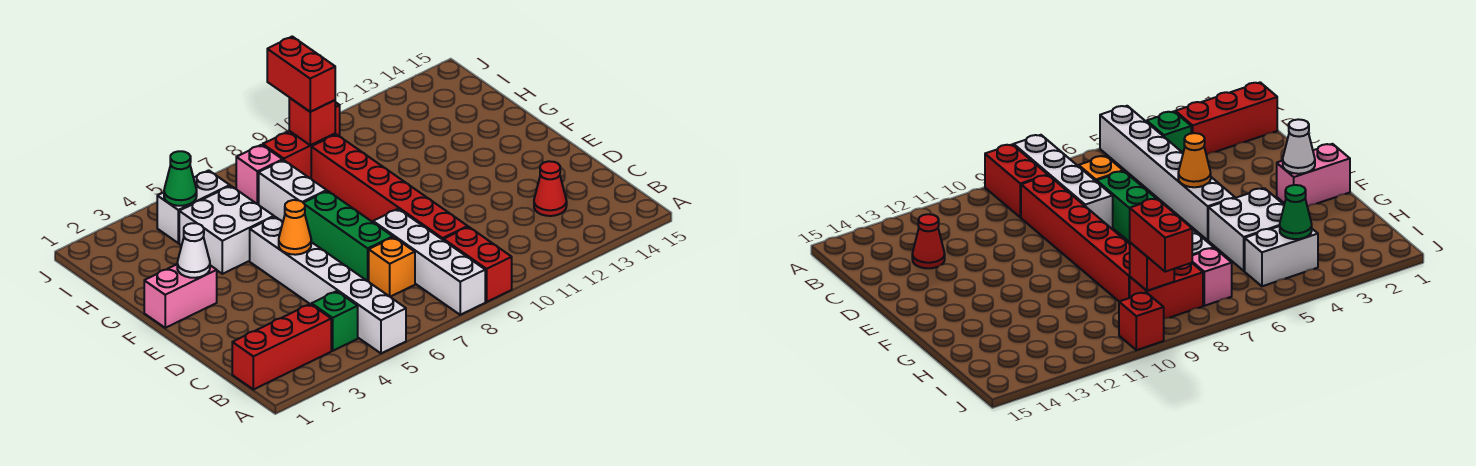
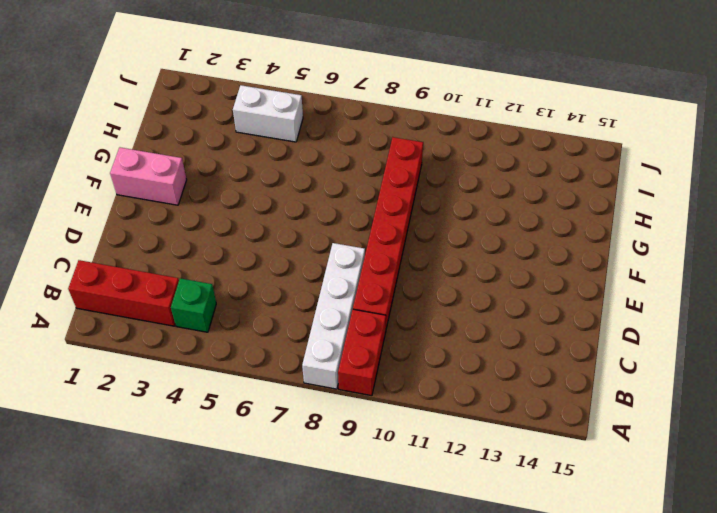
none -> white 1x6 brick [250,217,406,353]
none -> orange 1x1 brick [369,237,415,297]
none -> red 1x1 cone [534,161,567,216]

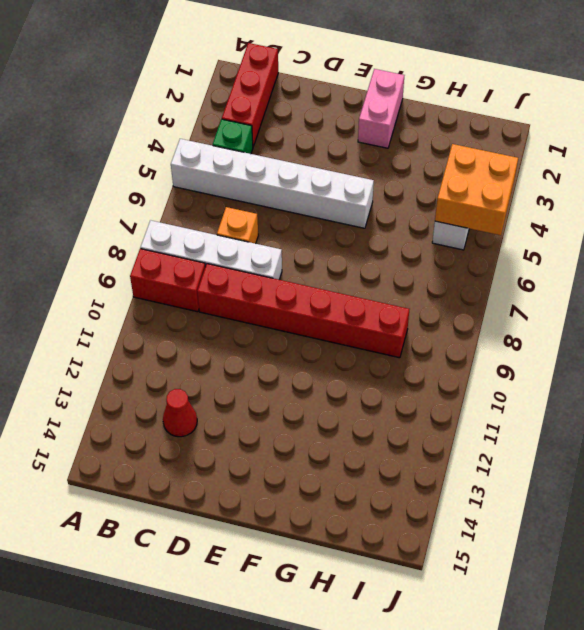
orange 2x2 brick [435,144,518,235] -> green 1x1 cone [164,151,197,206]
none -> green 1x3 brick [304,191,393,281]
none -> white 2x2 brick [179,186,274,274]
none -> white 1x2 brick [259,160,327,222]

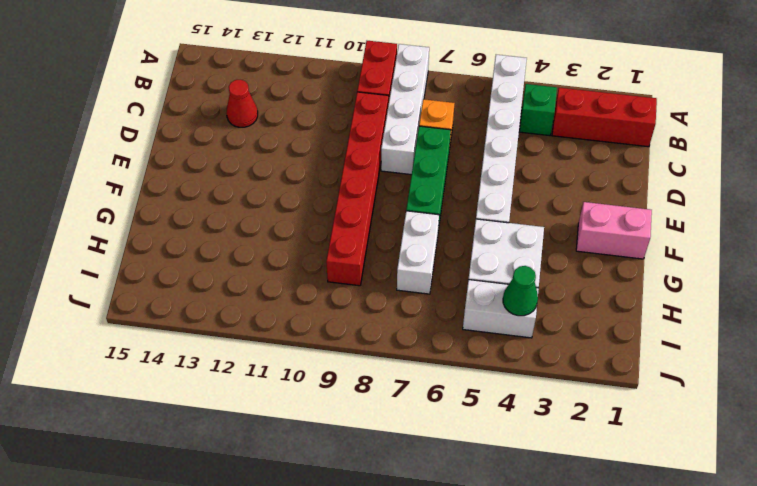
none -> pink 1x1 brick [236,145,283,204]
none -> red 1x2 brick [263,131,335,179]
none -> red 1x1 brick [1119,292,1164,350]

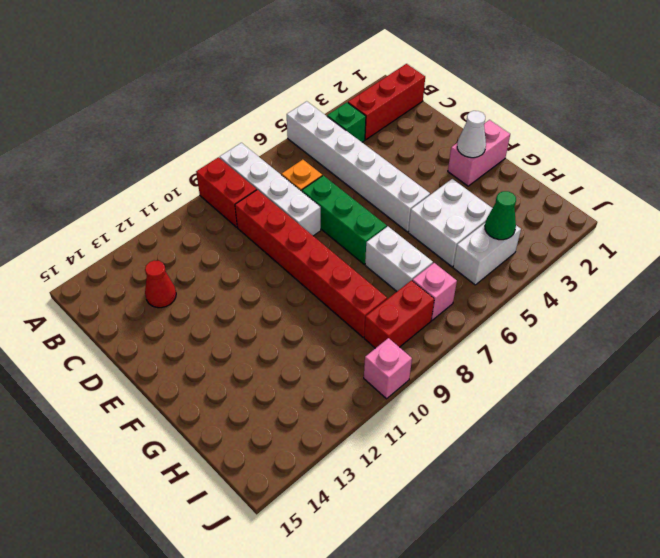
pink 1x1 brick [364,338,412,399] -> red 1x1 brick [1119,292,1164,350]
none -> orange 1x1 cone [279,200,311,255]
none -> red 1x1 brick [289,98,335,145]
none -> red 1x2 brick [267,37,335,112]

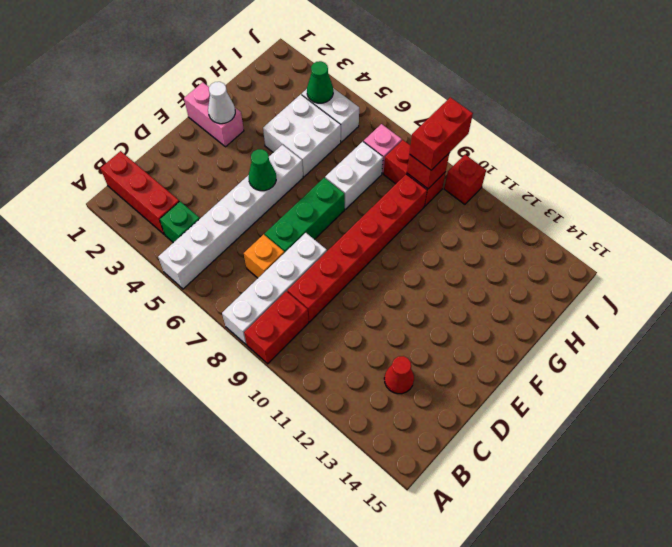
green 1x1 cone [249,149,276,191] -> orange 1x1 cone [279,200,311,255]

